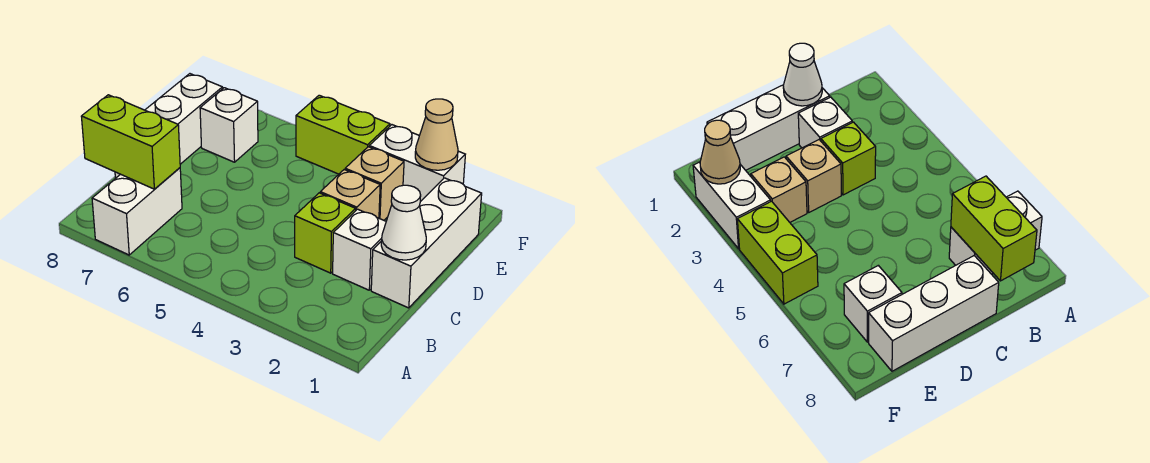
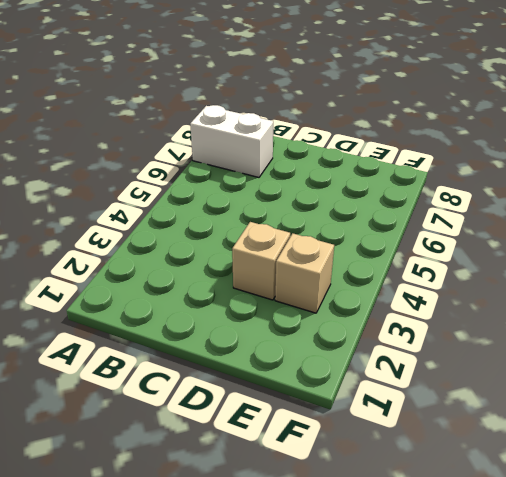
none -> white 1x3 brick [371,178,482,308]
none -> white 1x1 brick [333,209,386,290]
none -> lime 1x1 brick [295,193,356,273]

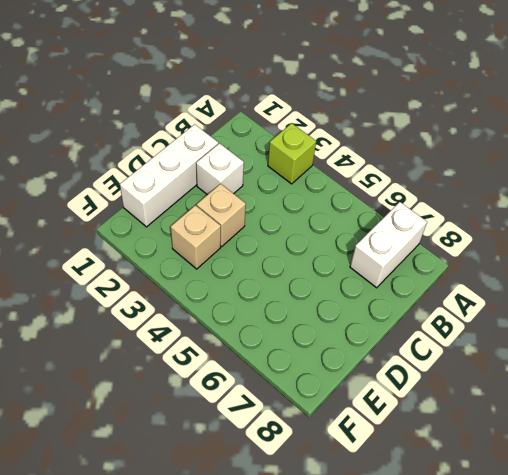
lime 1x1 brick [268,123,316,184] -> lime 1x1 brick moved to [295,193,356,273]
none -> white 1x3 brick [115,74,223,178]
none -> white 1x1 brick [200,88,258,162]
none -> white 1x2 brick [369,125,465,202]

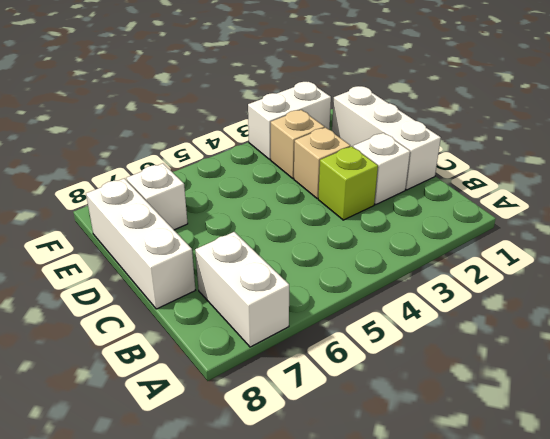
none -> lime 1x2 brick [296,95,390,174]
none -> lime 1x2 brick [81,95,180,189]
none -> white 1x1 cone [381,185,426,260]

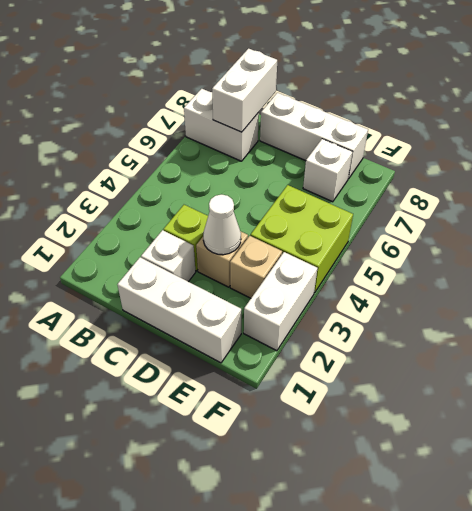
white 1x2 brick [212,49,277,132] -> lime 1x2 brick [81,95,180,189]
white 1x1 cone [203,195,241,255] -> white 1x1 cone moved to [381,185,426,260]
lime 2x2 brick [251,185,353,293] -> lime 1x2 brick [296,95,390,174]
none -> tan 1x1 cone [415,99,458,170]

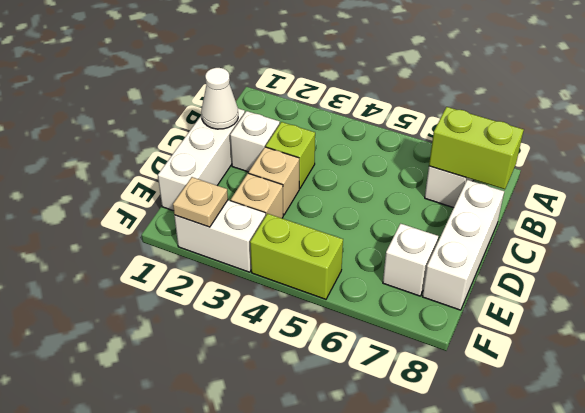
tan 1x1 plate [173,177,228,227] -> tan 1x1 cone [415,99,458,170]

